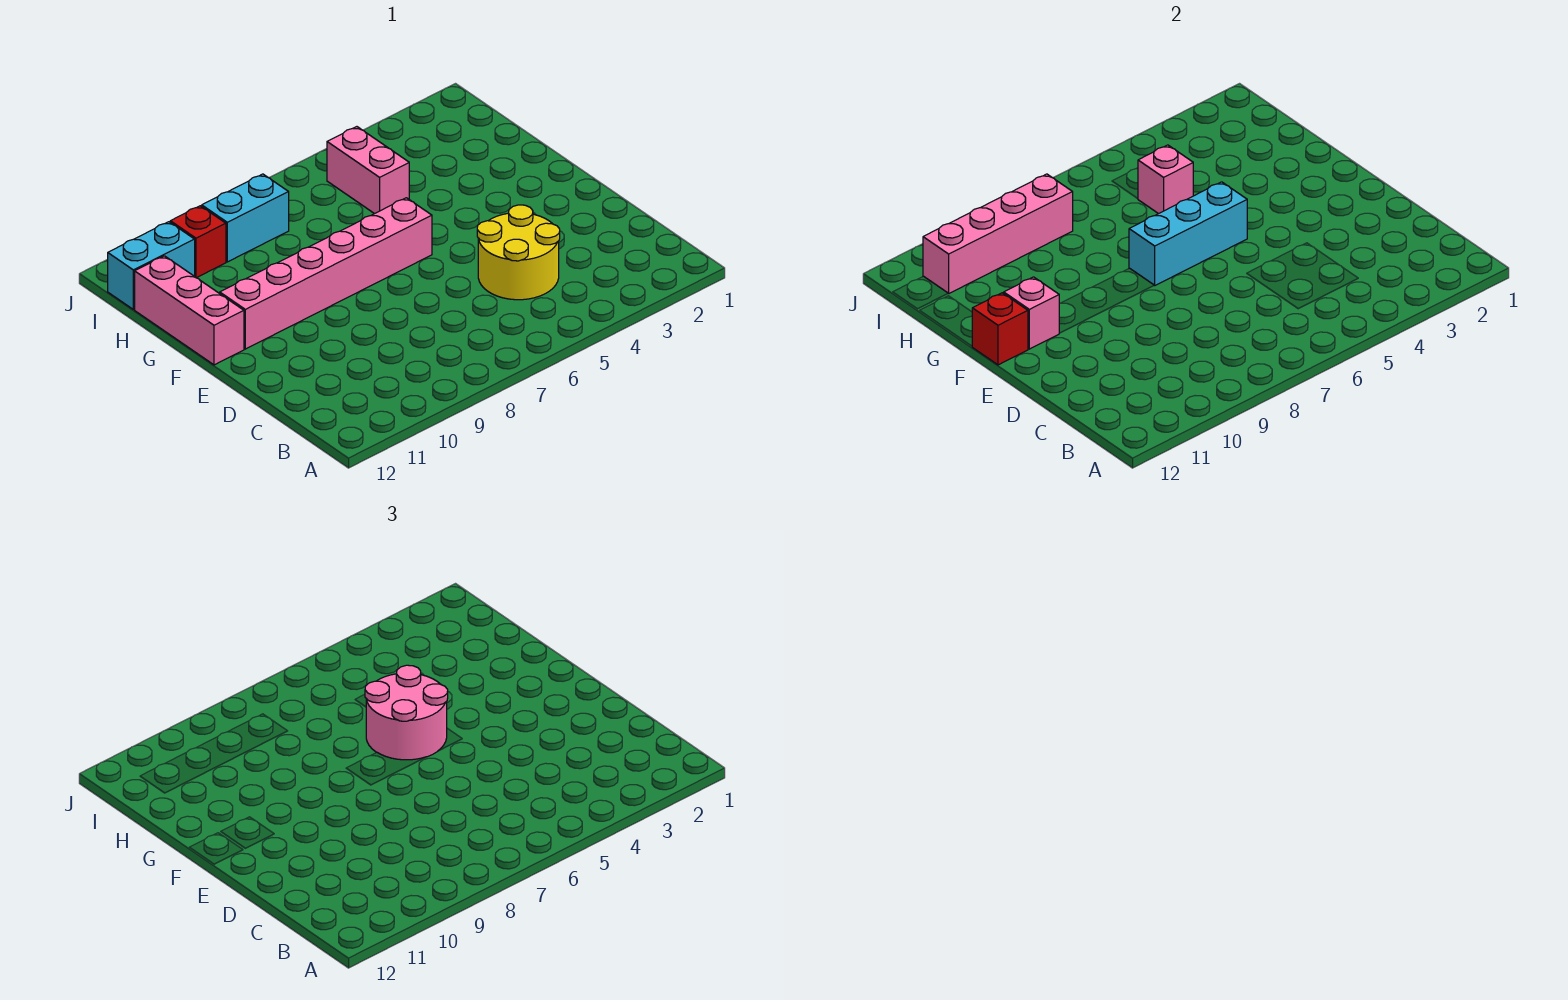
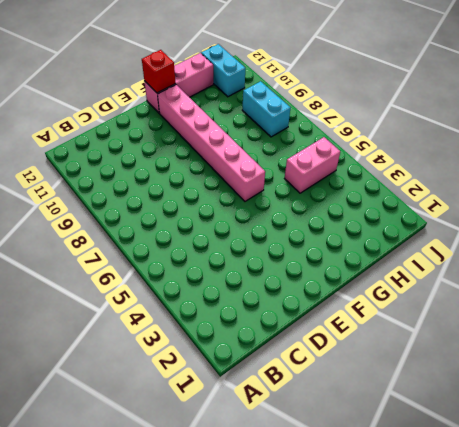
none -> yellow 2x2 round brick [477,205,560,300]
none -> red 1x1 brick [170,206,226,278]
none -> cyan 1x3 brick [1129,182,1247,285]

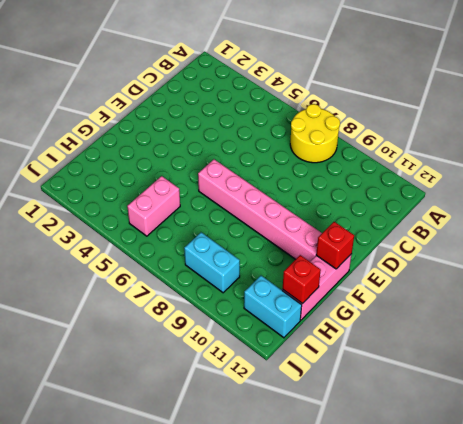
yellow 2x2 round brick [290,104,340,163] -> yellow 2x2 round brick moved to [477,205,560,300]
red 1x1 brick [283,255,321,304] -> red 1x1 brick moved to [170,206,226,278]
none -> cyan 1x3 brick [1129,182,1247,285]
none -> pink 1x1 brick [1004,277,1059,349]
none -> pink 1x1 brick [1138,145,1193,214]

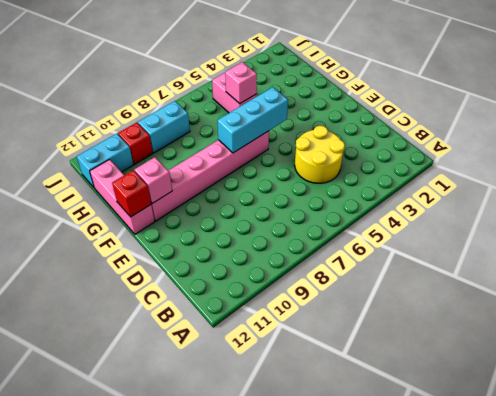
none -> pink 1x4 brick [923,174,1073,293]
none -> pink 2x2 round brick [365,665,448,760]

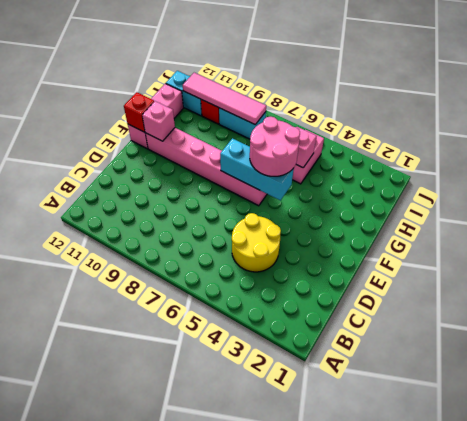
pink 1x4 tile [183,73,266,124] -> pink 1x4 brick [923,174,1073,293]

